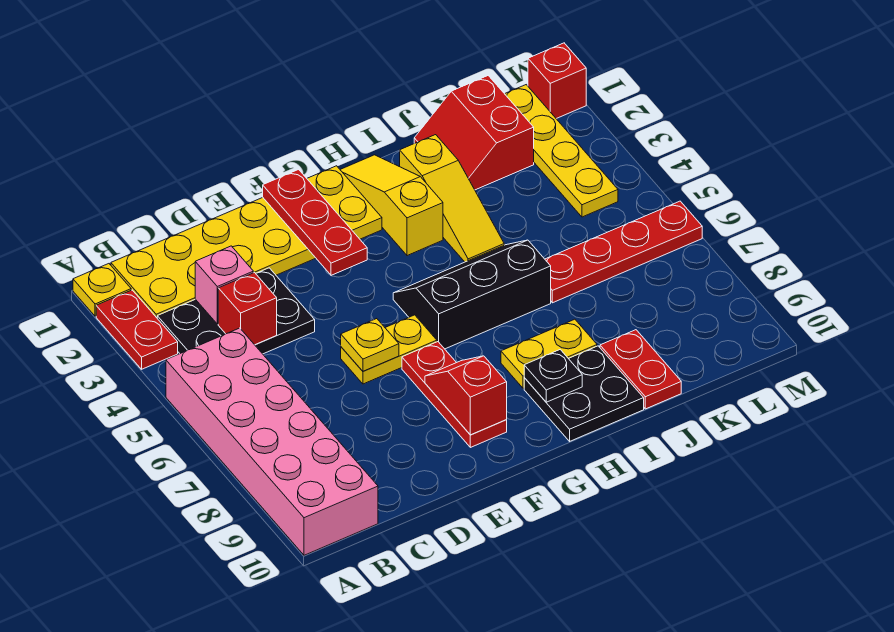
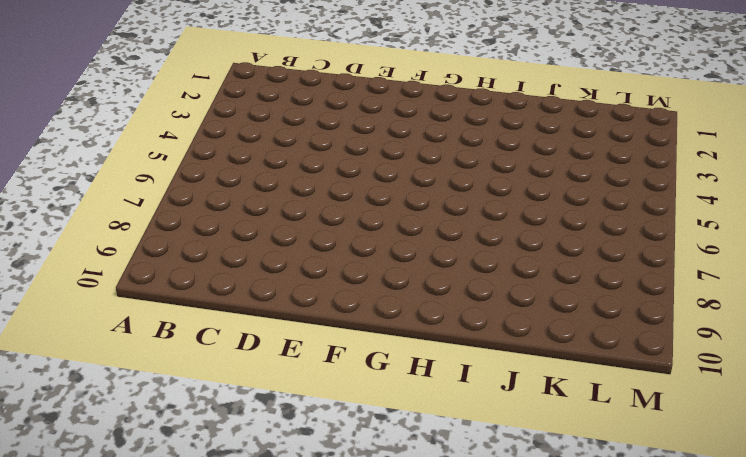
none -> yellow 1x1 plate [73,264,131,316]
none -> red 1x2 plate [96,290,178,369]
none -> pink 2x6 brick [166,328,378,555]

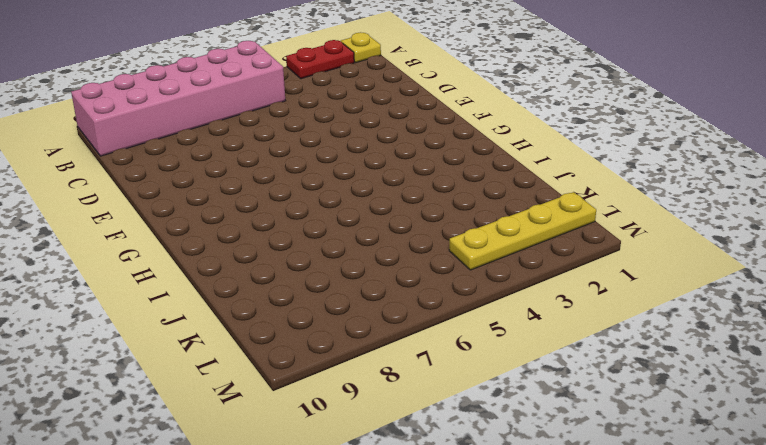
none -> yellow 2x6 plate [111,166,382,318]
none -> black 2x3 plate [157,268,315,354]
none -> yellow 1x2 plate [341,315,437,384]

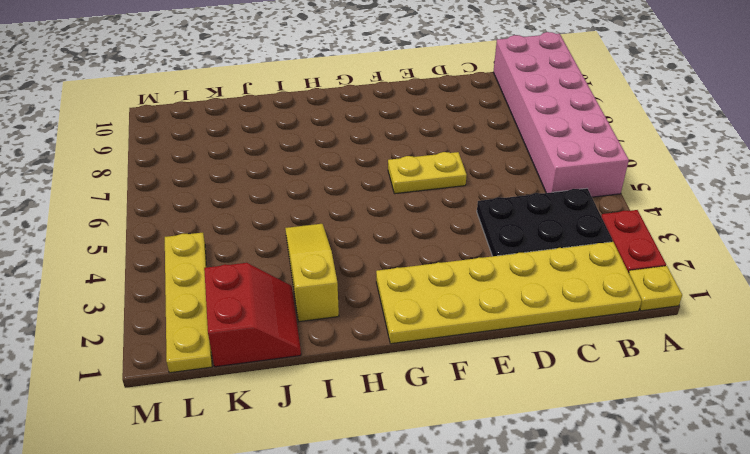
none -> red 1x3 plate [402,342,507,447]
none -> black 2x3 slope [393,240,551,349]
none -> yellow 1x3 slope [340,155,443,256]

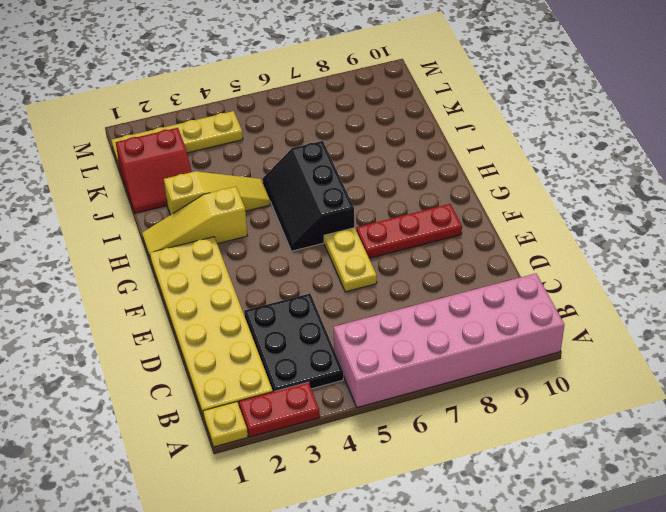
none -> yellow 1x2 plate [501,319,597,388]
none -> black 2x2 plate [524,346,644,441]
none -> red 1x4 plate [545,201,702,303]

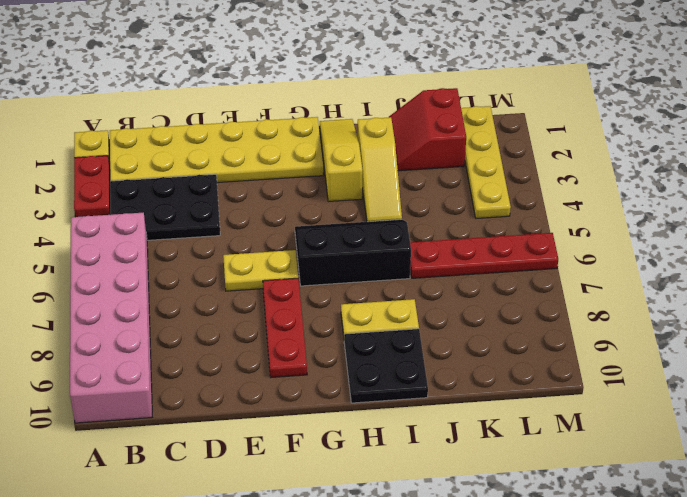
none -> red 1x2 plate [600,330,681,409]
none -> red 1x1 brick [528,43,586,119]
none -> pink 1x1 brick [195,246,253,324]

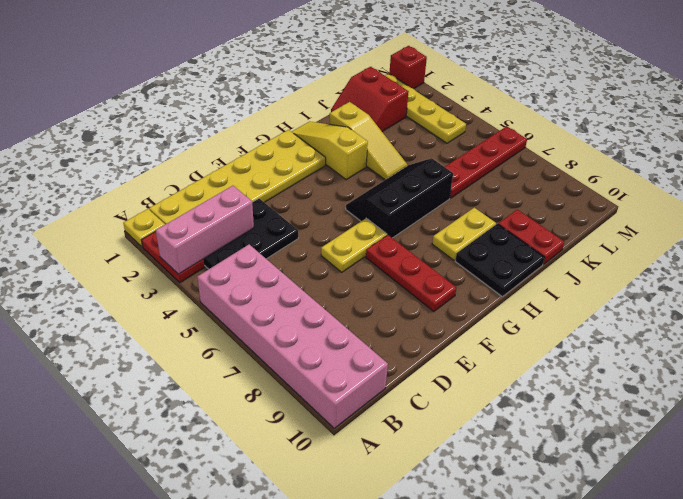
pink 1x3 brick [155,186,254,274] -> pink 1x1 brick [195,246,253,324]
none -> red 1x1 brick [218,272,277,345]
none -> yellow 1x1 plate [341,319,399,371]
none -> red 1x3 plate [263,169,367,275]

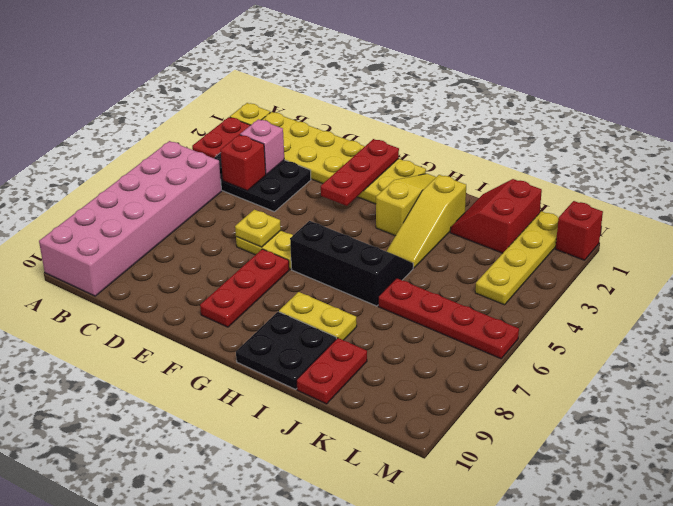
none -> red 1x2 slope [425,356,507,435]
none -> black 1x1 plate [524,350,582,402]

